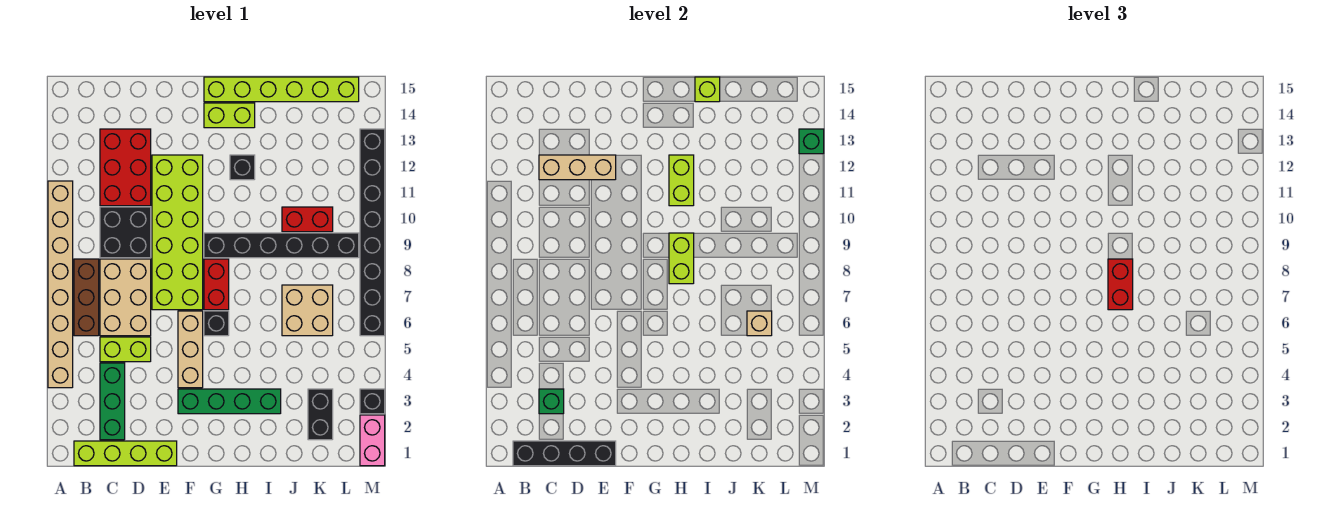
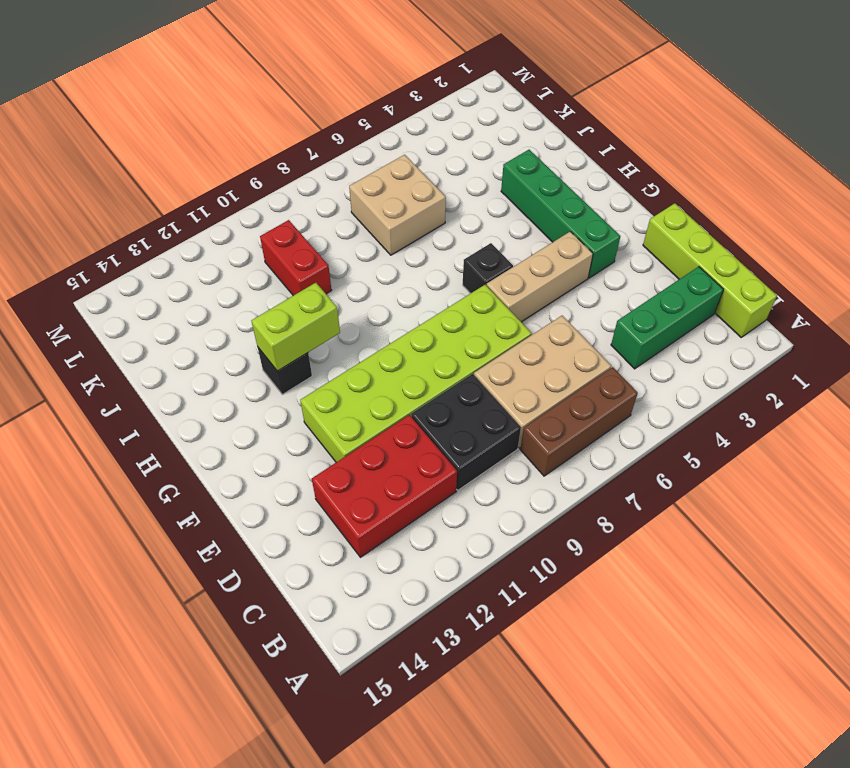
none -> tan 1x8 brick [48,181,73,388]
none -> lime 1x2 brick [100,337,151,362]
none -> red 1x2 brick [204,259,229,310]
none -> black 1x6 brick [204,233,359,258]

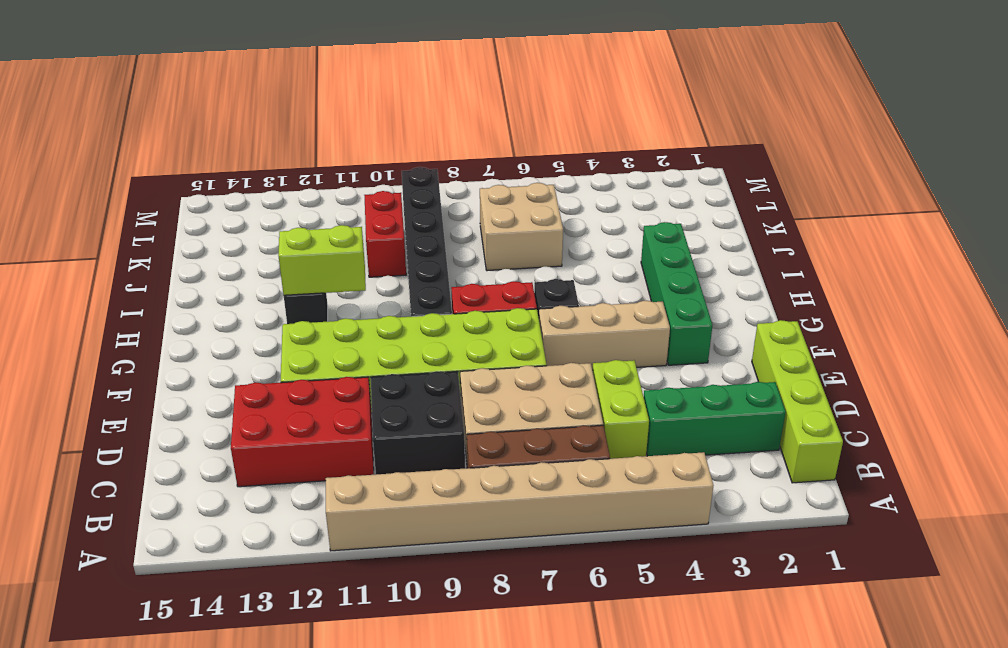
none -> lime 1x2 brick [204,103,255,128]
none -> lime 1x6 brick [204,77,359,102]
none -> black 1x2 brick [308,389,333,440]
none -> pink 1x2 brick [360,415,385,466]

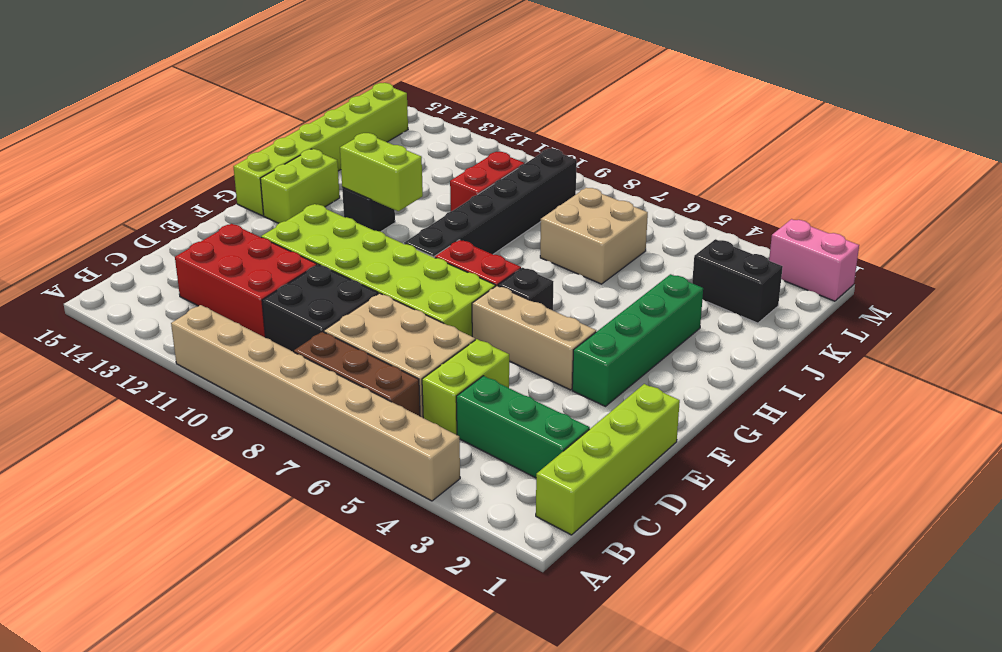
none -> black 1x1 brick [360,389,385,414]
none -> black 1x8 brick [360,129,385,336]
none -> black 1x4 brick [513,441,616,466]
none -> green 1x1 brick [539,389,564,414]

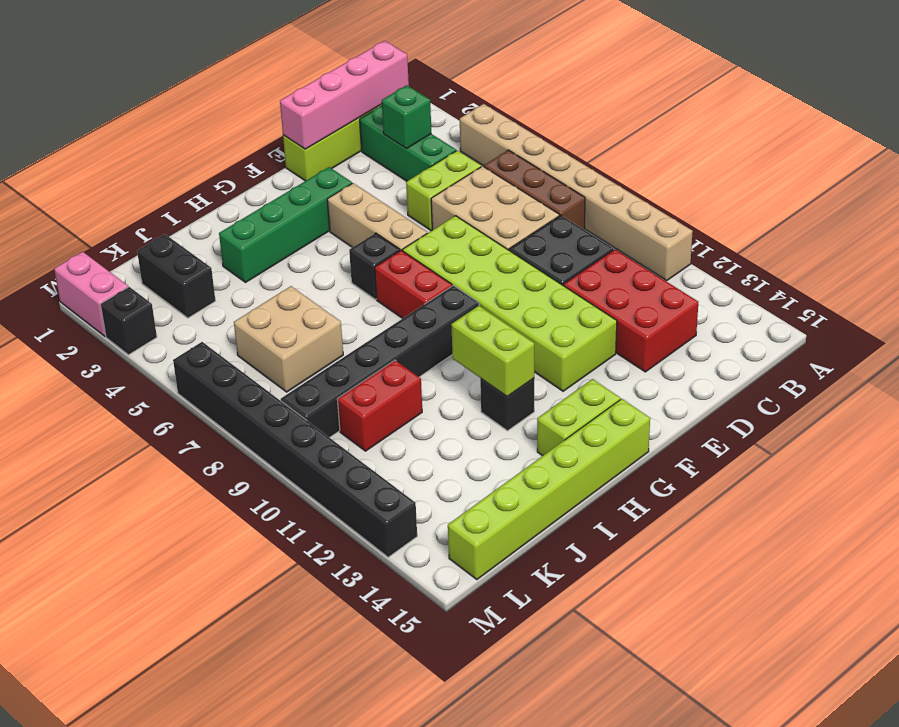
pink 1x4 brick [280,41,409,149] -> black 1x4 brick [513,441,616,466]
none -> tan 1x3 brick [539,155,616,180]
none -> lime 1x2 brick [669,233,694,284]
none -> lime 1x1 brick [695,77,720,102]
none -> tan 1x1 brick [747,311,772,336]

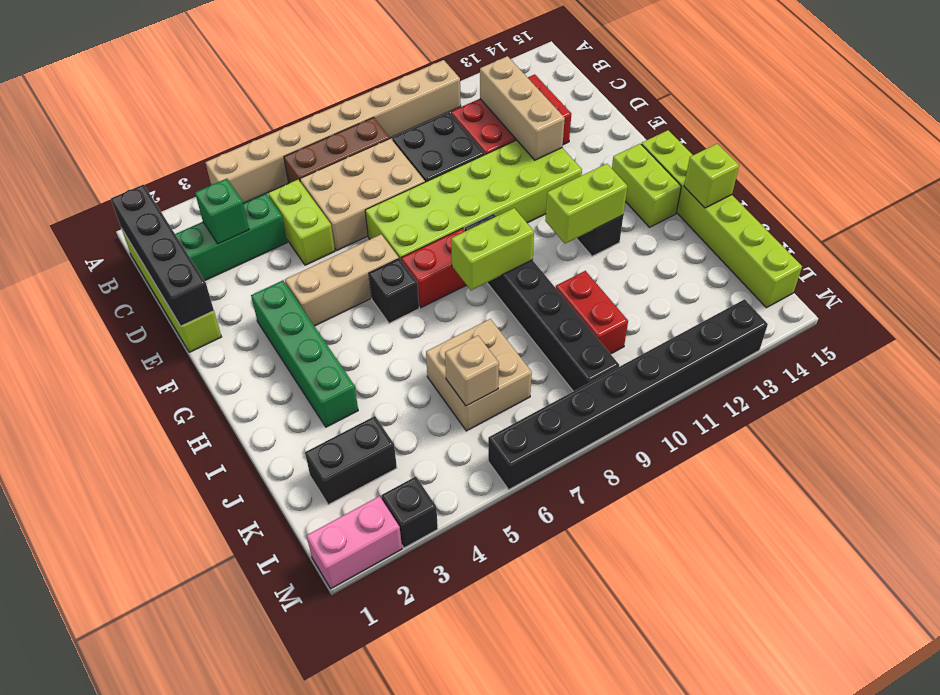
none -> green 1x1 brick [799,129,824,154]
none -> red 1x2 brick [1108,259,1133,310]

